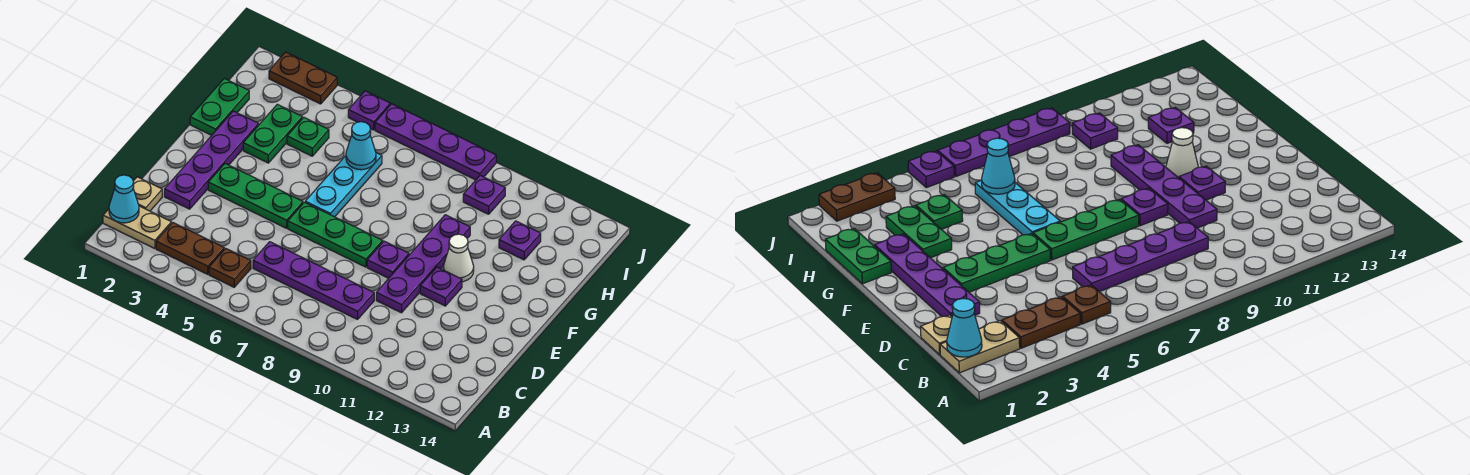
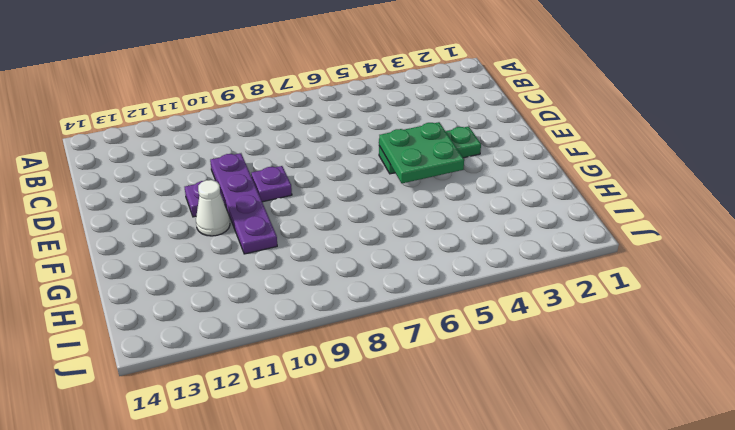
green 2x2 plate [379,122,464,183] -> none
none -> tan 1x2 plate [103,206,171,249]
none -> brown 1x2 plate [156,223,224,274]
none -> brown 1x1 plate [209,248,251,287]

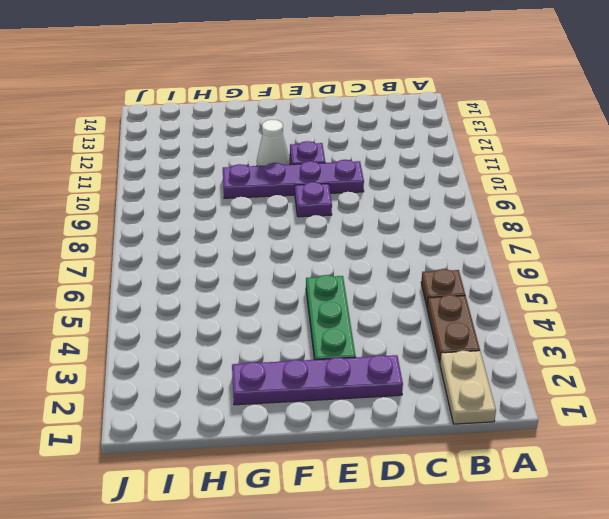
none -> tan 1x1 plate [133,177,162,211]
none -> purple 1x4 plate [253,242,374,319]
none -> green 1x3 plate [288,202,383,267]

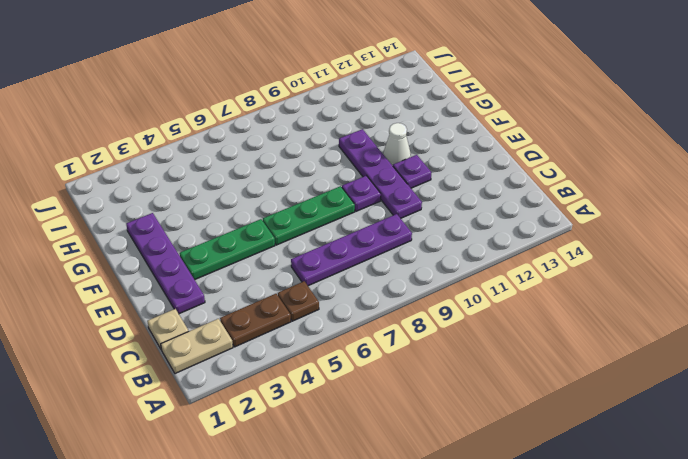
none -> cyan 1x3 plate [305,153,382,217]
none -> green 1x2 plate [190,79,249,135]
none -> green 1x2 plate [243,104,302,163]

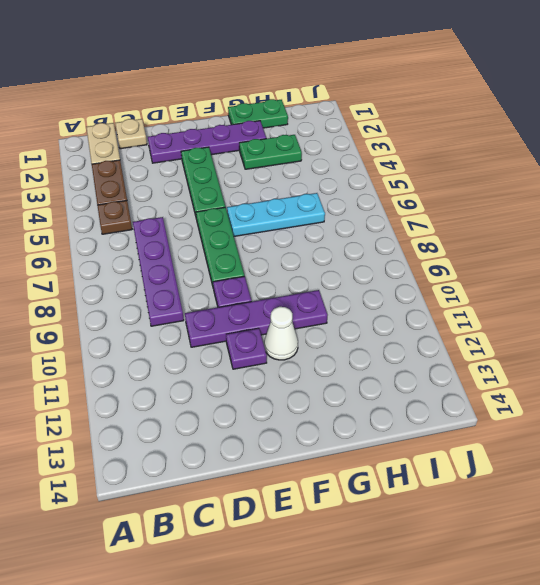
none -> green 1x1 plate [287,118,329,156]
none -> purple 1x1 plate [499,221,541,260]
none -> purple 1x1 plate [463,175,505,214]

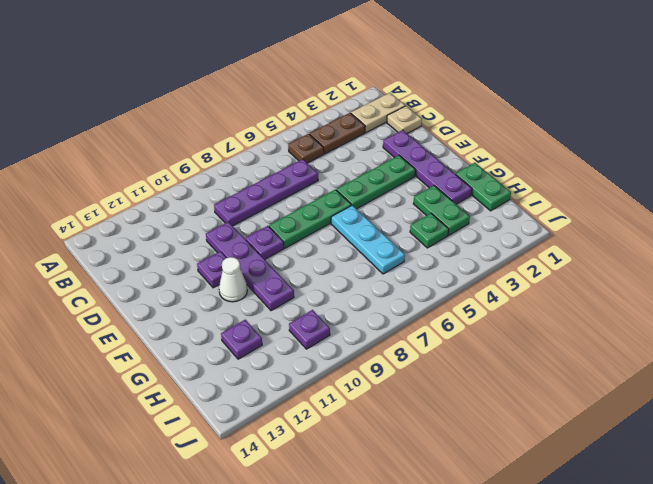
none -> brown 1x2 plate [269,52,337,104]
none -> purple 1x1 plate [348,91,390,130]
none -> purple 1x4 plate [375,104,496,180]

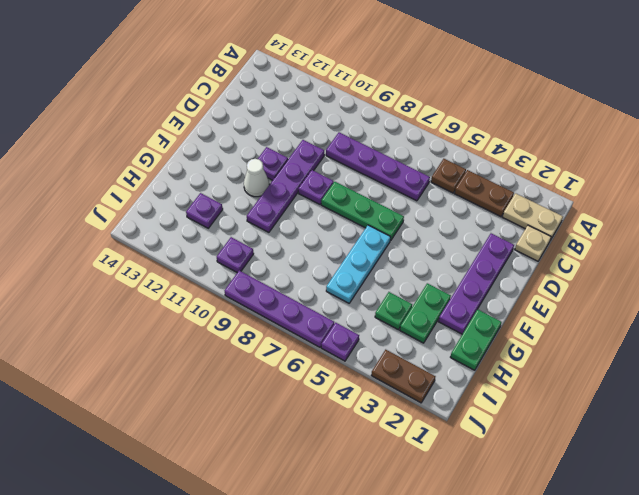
none -> green 1x3 plate [208,164,303,228]
none -> cyan 1x1 cone [109,175,139,223]
none -> cyan 1x1 cone [346,122,376,170]

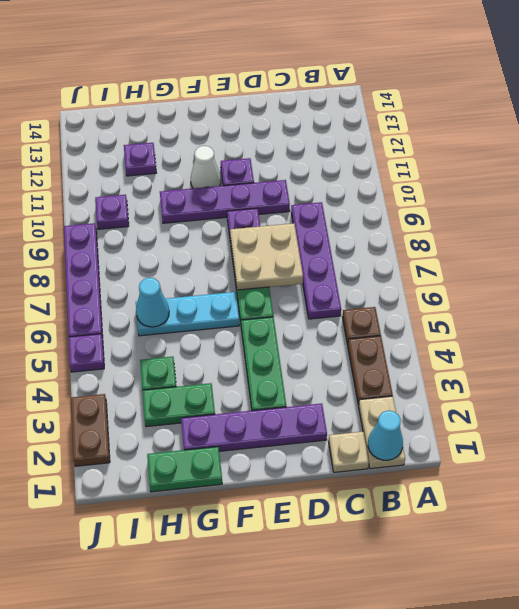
tan 2x2 plate [230,223,303,290] -> none

